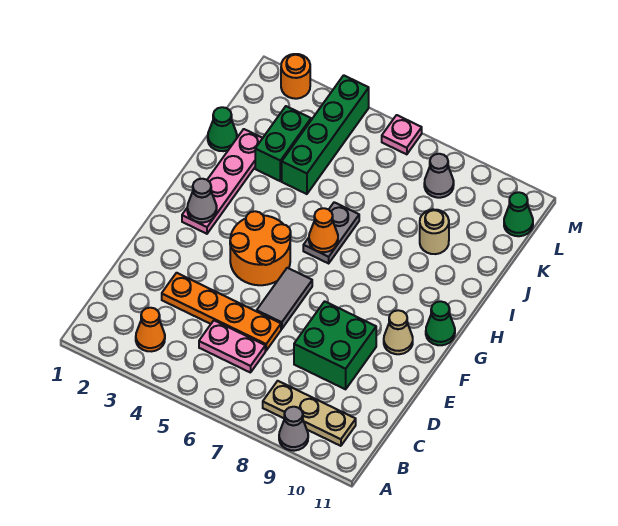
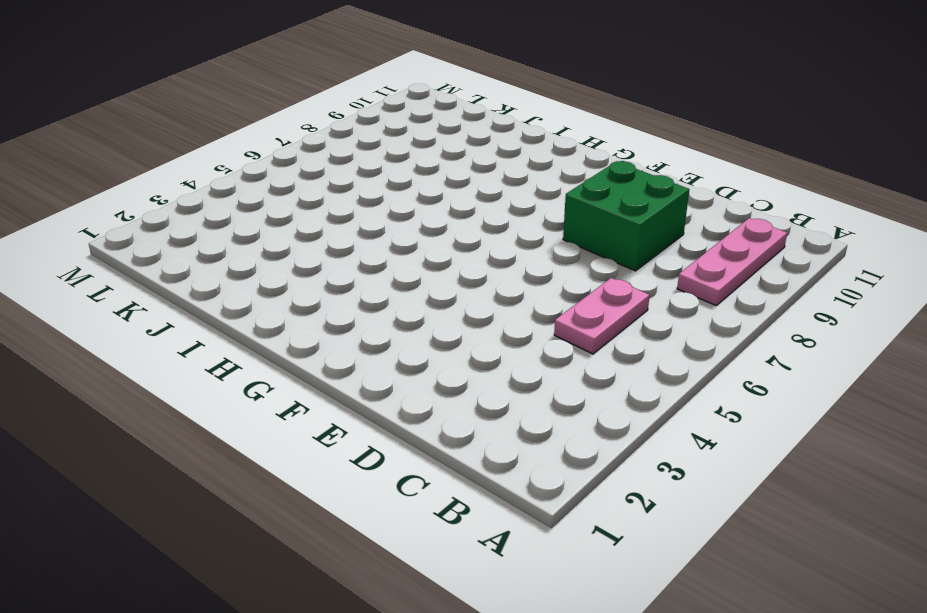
pink 1x3 plate [677,218,787,305] -> tan 1x3 plate [263,381,356,446]
none -> grey 1x1 cone [279,407,308,451]
none -> orange 1x1 cone [136,308,165,351]
none -> orange 1x4 plate [162,273,281,351]

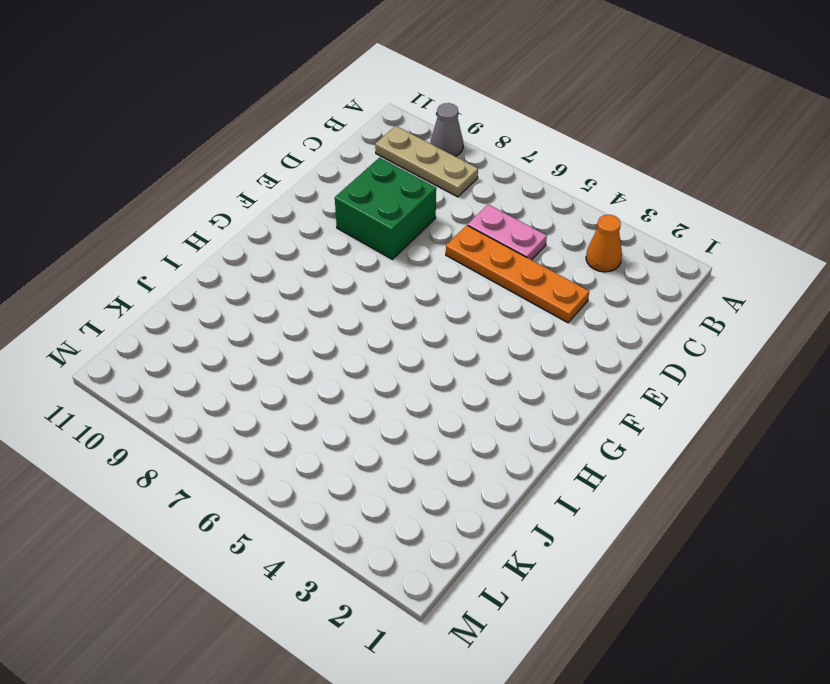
none -> grey 1x2 tile [257,268,312,329]
none -> orange 2x2 round brick [230,211,291,285]
none -> tan 1x1 cone [384,310,413,354]

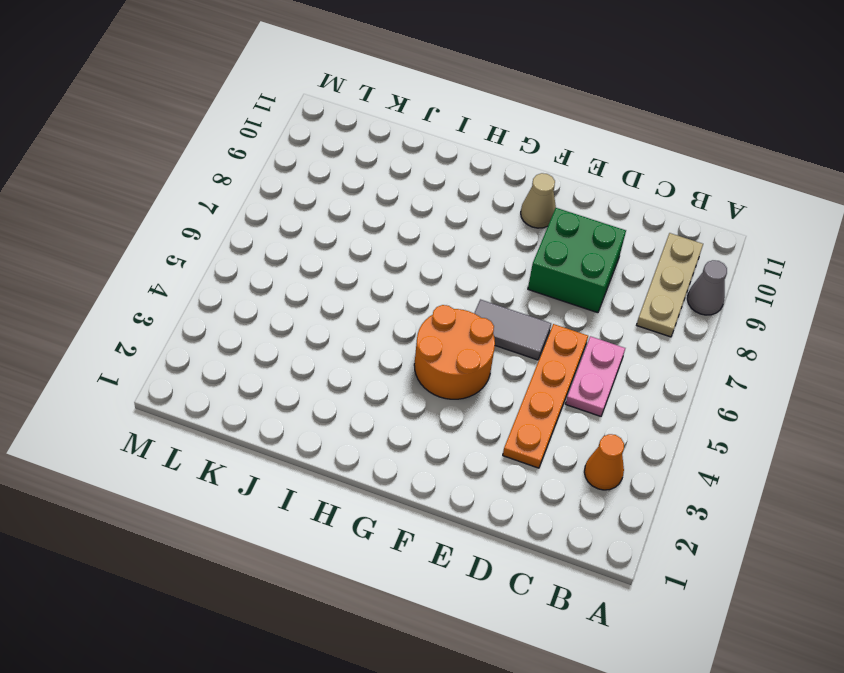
none -> pink 1x4 plate [182,129,262,234]
none -> green 1x1 cone [426,301,455,345]
none -> grey 1x2 plate [303,202,359,263]

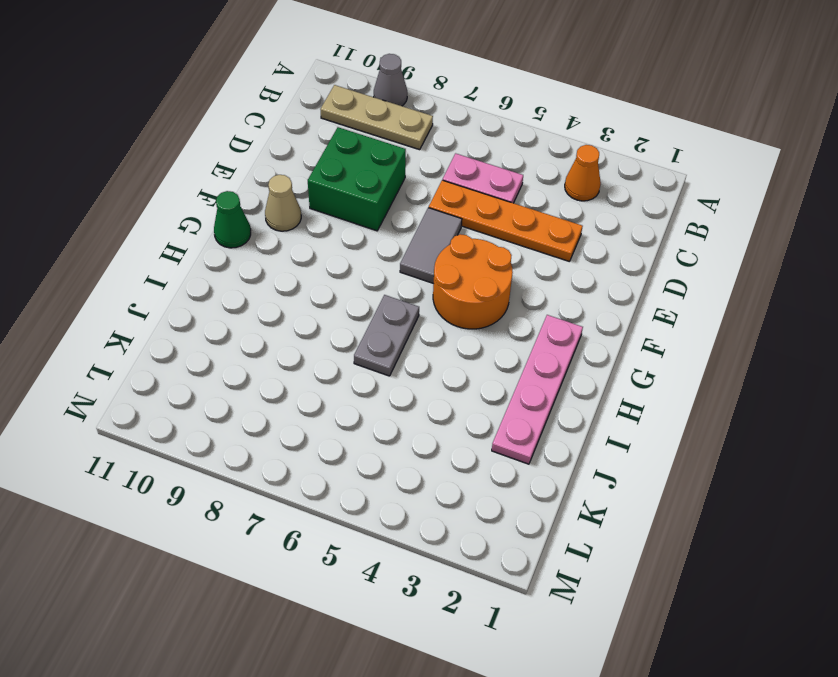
none -> green 1x1 cone [208,107,237,151]
none -> green 1x2 brick [255,106,311,181]
none -> green 1x4 brick [282,75,369,194]

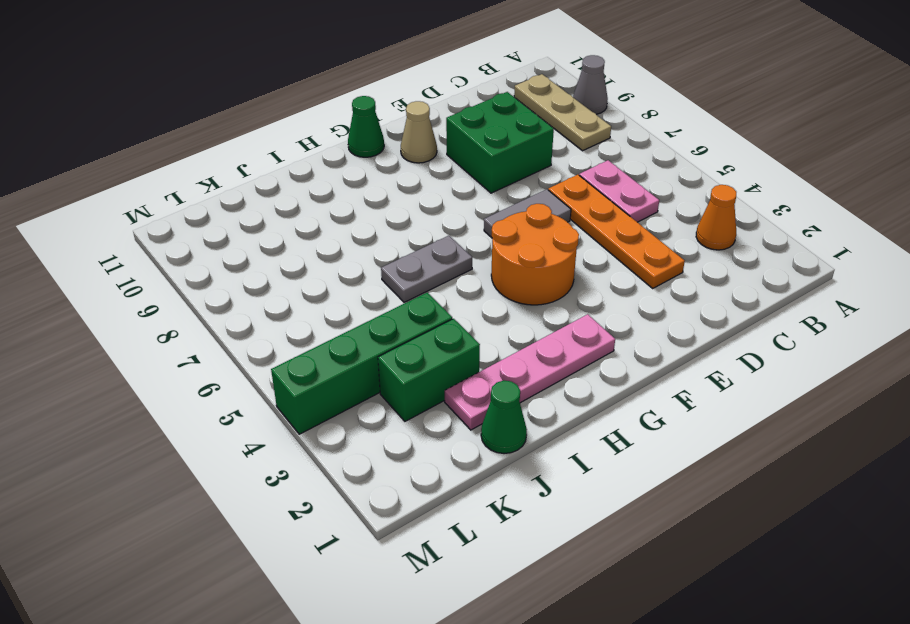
none -> tan 1x1 round brick [420,209,449,254]
none -> grey 1x1 cone [424,154,454,198]
none -> green 1x1 cone [504,192,533,236]

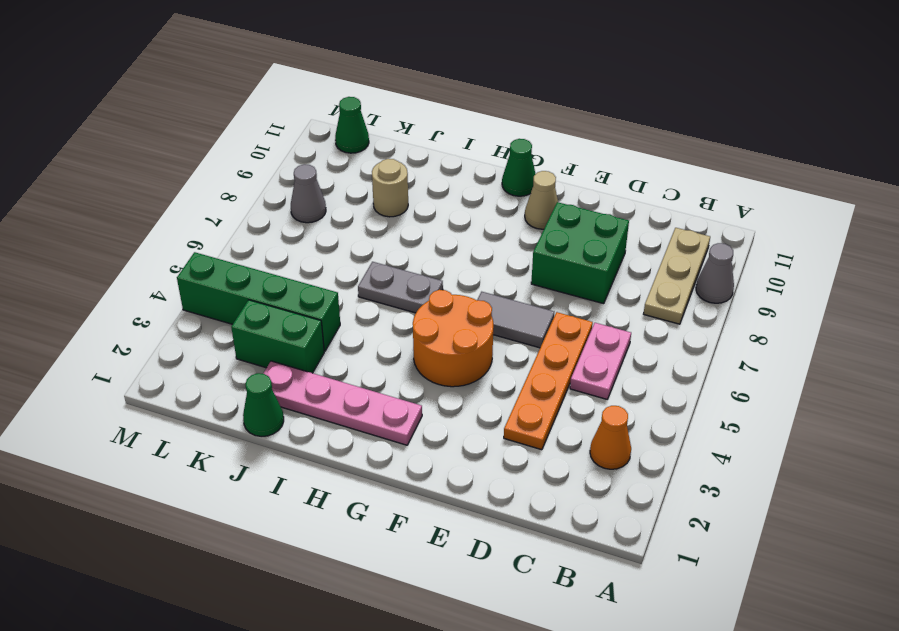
none -> orange 1x1 round brick [281,54,310,99]
none -> pink 1x1 plate [382,115,422,154]
none -> grey 1x1 cone [187,179,217,223]

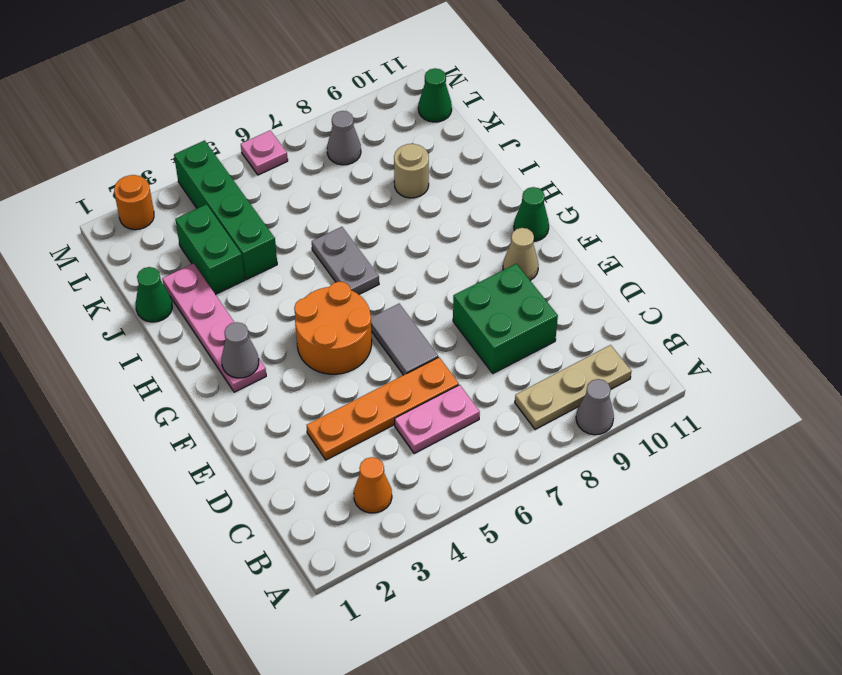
none -> orange 1x1 cone [309,208,338,252]

